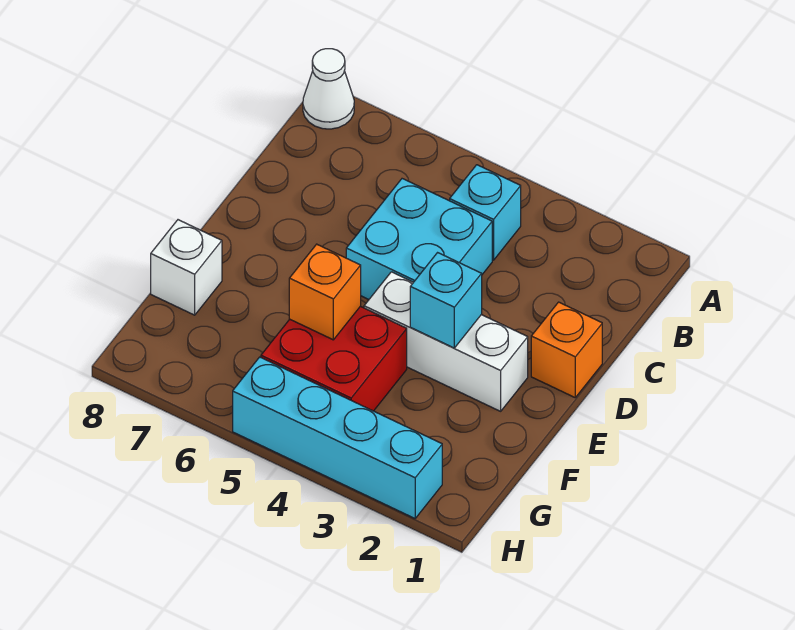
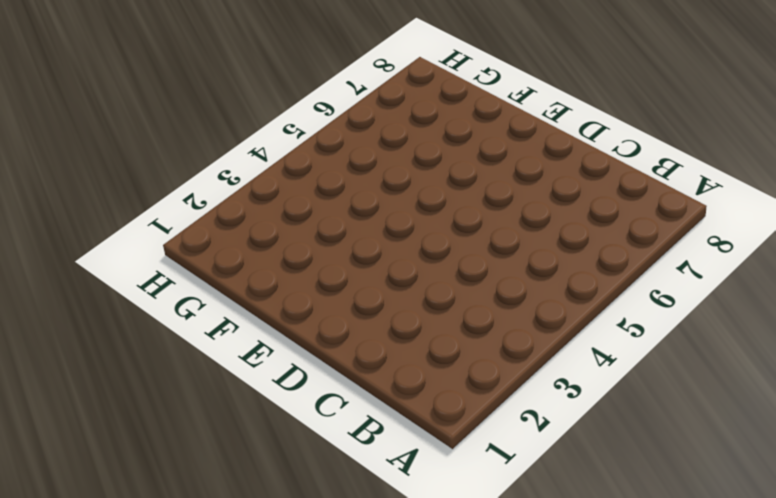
none -> white 1x1 cone [303,49,354,129]
none -> cyan 1x1 brick [450,165,521,260]

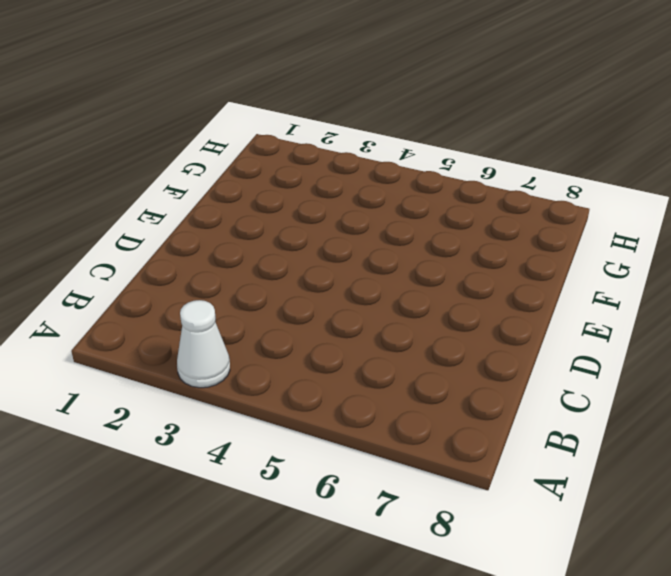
white 1x1 cone [177,300,230,388] -> white 1x1 cone moved to [303,49,354,129]
none -> cyan 1x1 brick [450,165,521,260]
none -> cyan 2x2 brick [346,179,492,299]

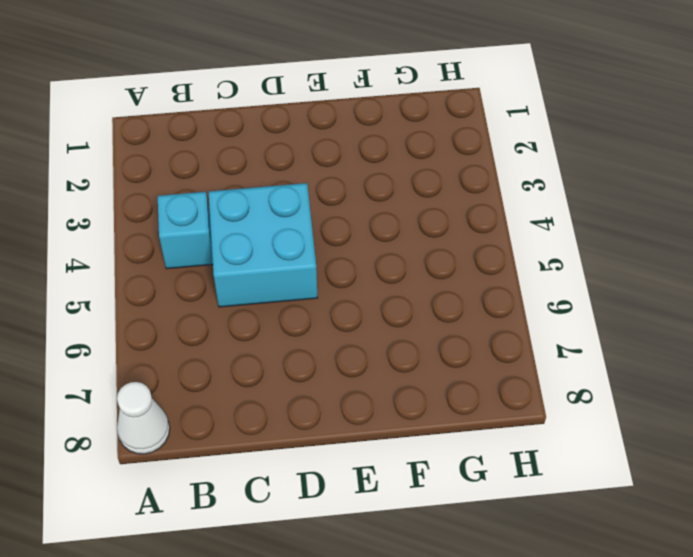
none -> orange 1x1 brick [531,302,602,397]
none -> white 1x3 brick [364,272,528,411]

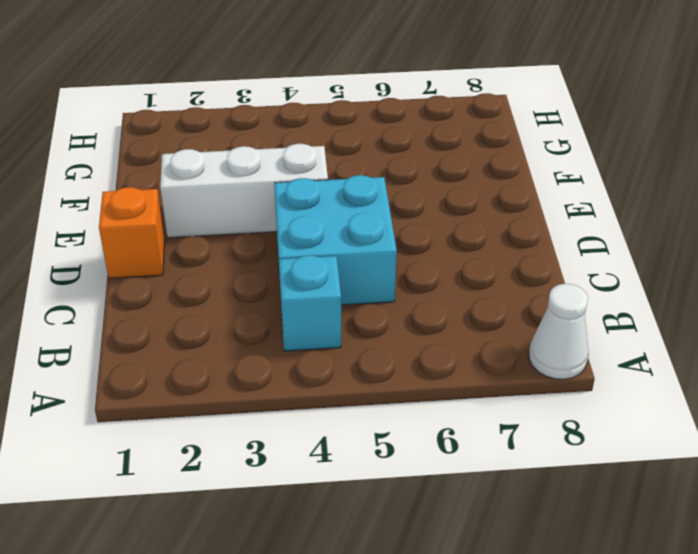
none -> red 2x2 brick [261,306,407,411]
none -> white 1x1 brick [151,220,222,315]

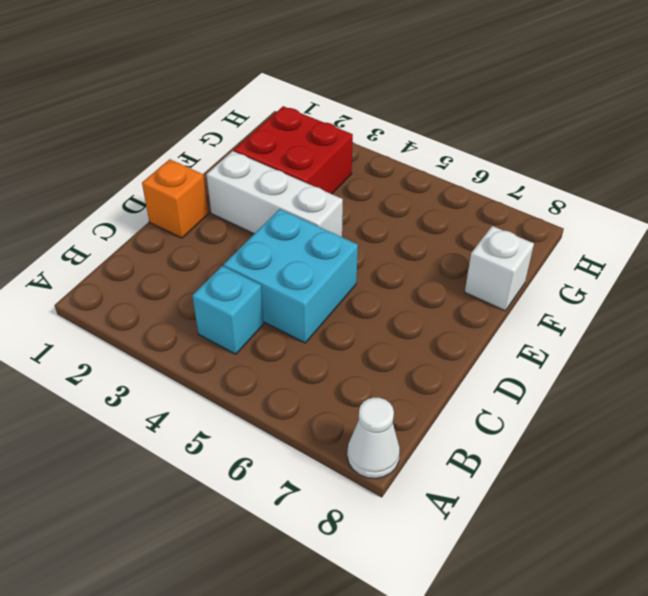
red 2x2 brick [234,106,353,194] -> red 2x2 brick moved to [261,306,407,411]
none -> cyan 1x4 brick [233,357,442,518]
none -> cyan 1x1 brick [410,253,482,348]

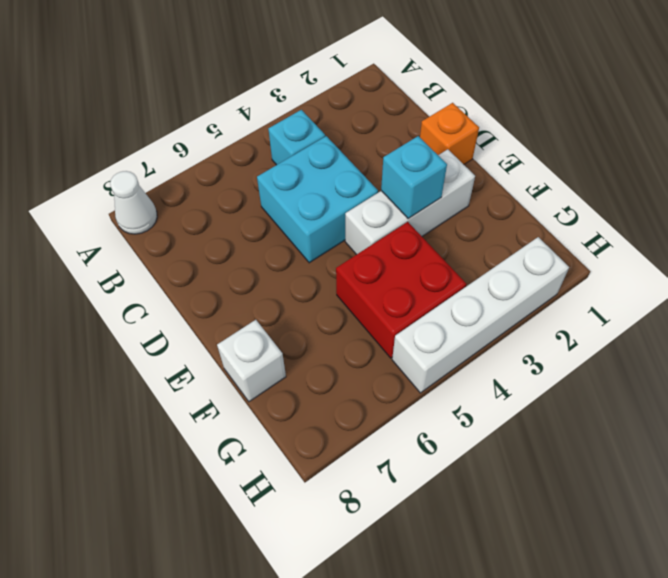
white 1x4 brick [392,237,569,393] -> cyan 1x4 brick [233,357,442,518]
none -> orange 1x1 brick [289,244,361,340]

